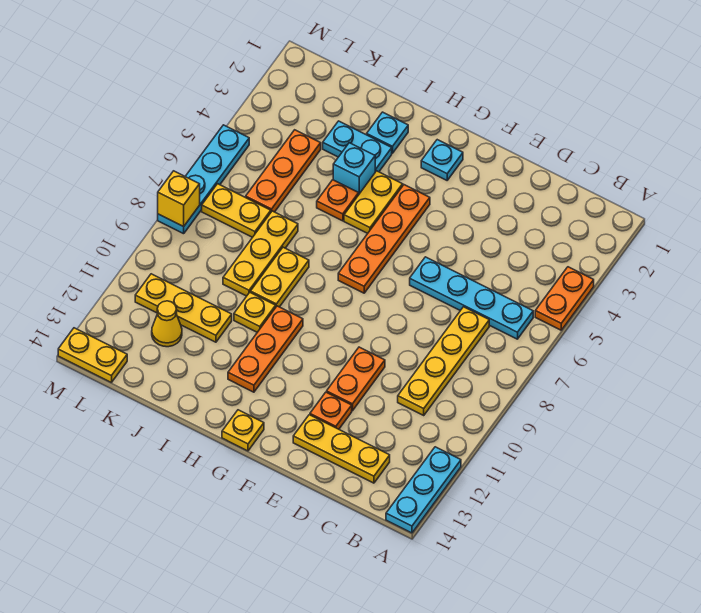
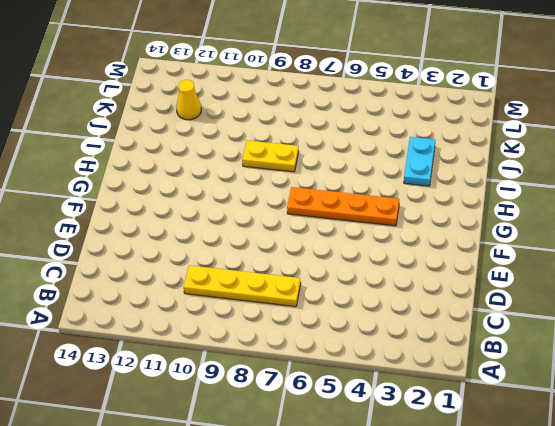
none -> orange 1x2 plate [535,267,594,330]
none -> cyan 1x3 plate [386,447,461,533]
none -> cyan 1x4 plate [410,257,533,339]

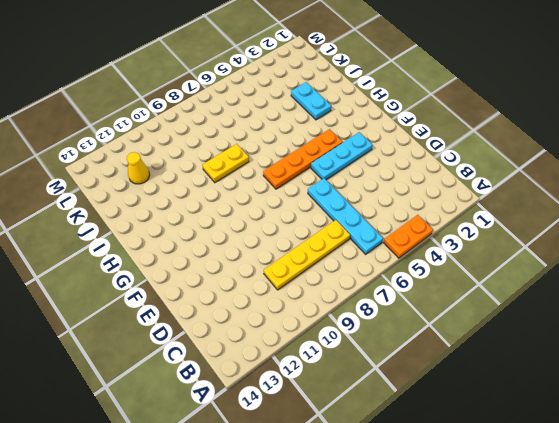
cyan 1x3 plate [311,132,373,180] -> cyan 1x3 plate moved to [386,447,461,533]
none -> yellow 1x3 plate [293,415,390,483]
none -> orange 1x2 plate [327,347,385,411]
none -> orange 1x1 plate [310,392,352,429]

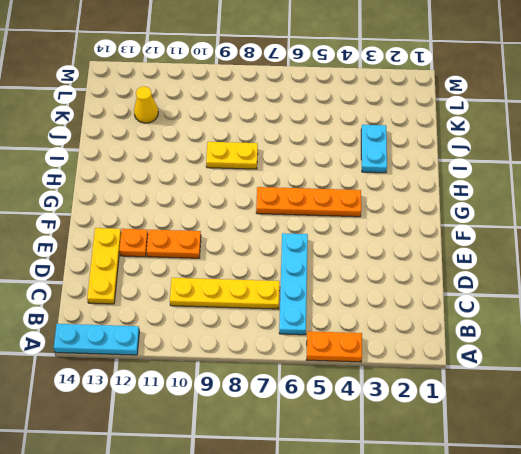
none -> cyan 1x1 plate [421,140,463,180]
none -> yellow 1x1 plate [222,410,264,451]
none -> yellow 1x2 plate [344,171,403,233]

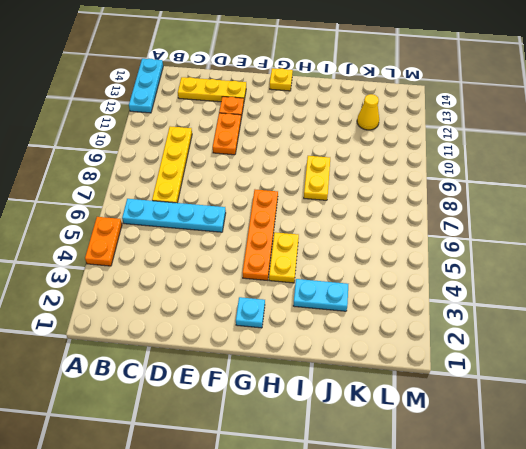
none -> orange 1x3 plate [228,306,303,392]
none -> cyan 1x1 plate [367,112,408,153]
none -> cyan 1x1 brick [333,143,375,194]

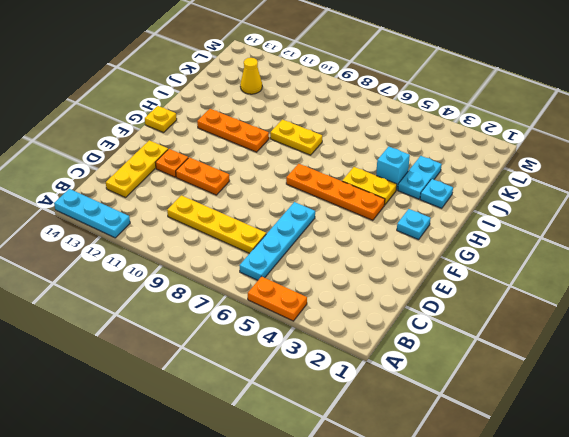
none -> orange 1x1 plate [317,180,359,221]
none -> yellow 1x1 plate [234,293,276,332]
none -> yellow 1x3 plate [223,211,298,296]

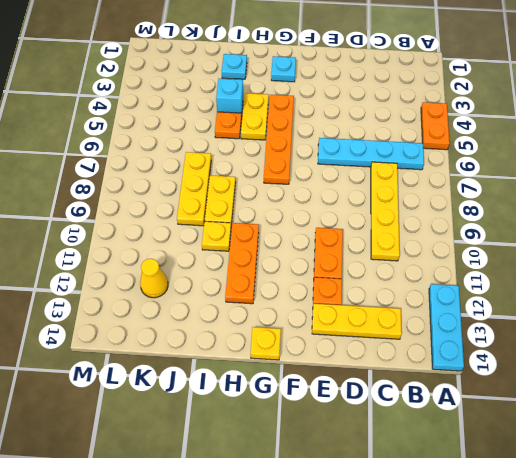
none -> cyan 1x2 plate [323,121,392,172]
none -> yellow 1x3 plate [135,274,232,342]
none -> orange 1x3 plate [246,130,321,212]

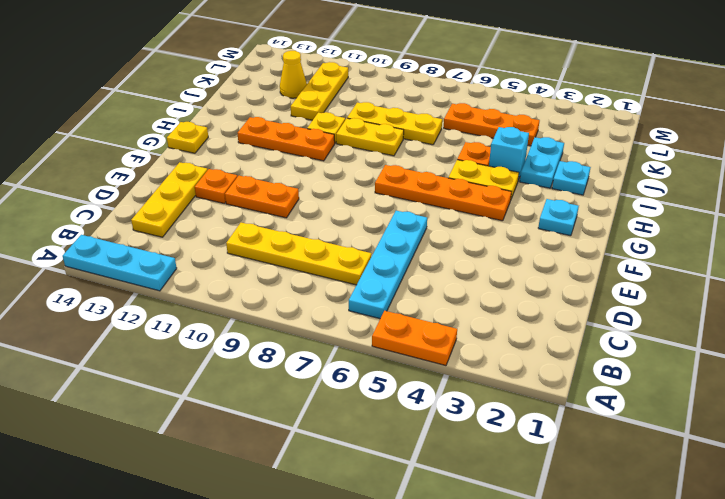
none -> yellow 1x2 plate [202,184,271,237]
none -> yellow 1x2 plate [58,328,127,383]
none -> cyan 1x4 plate [158,125,249,234]

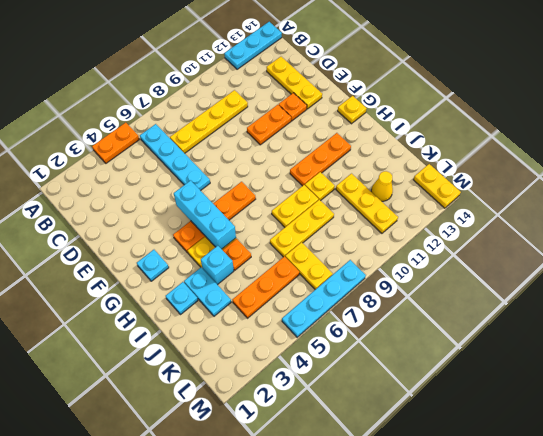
cyan 1x3 brick [174,180,236,249] -> none
none -> yellow 1x1 brick [158,171,200,227]

